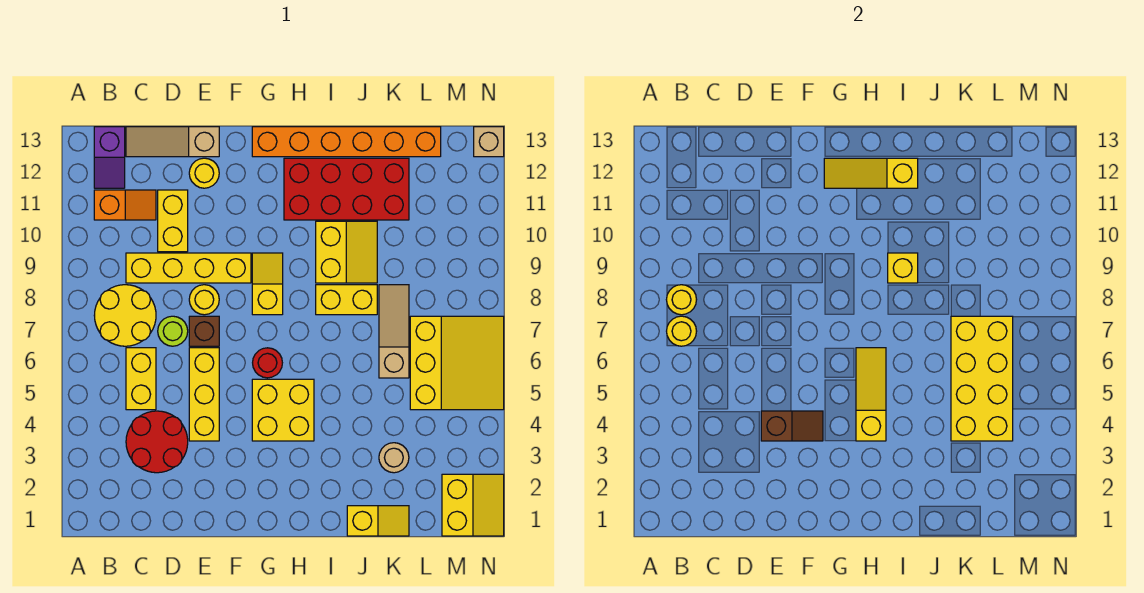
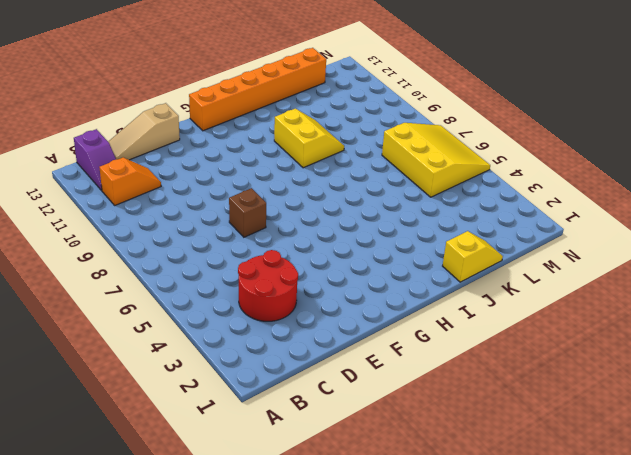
none -> yellow 2x2 round brick [94,285,156,346]
none -> yellow 1x2 brick [126,348,156,410]
none -> yellow 1x4 brick [126,253,251,283]
none -> lime 1x1 round brick [158,316,188,346]

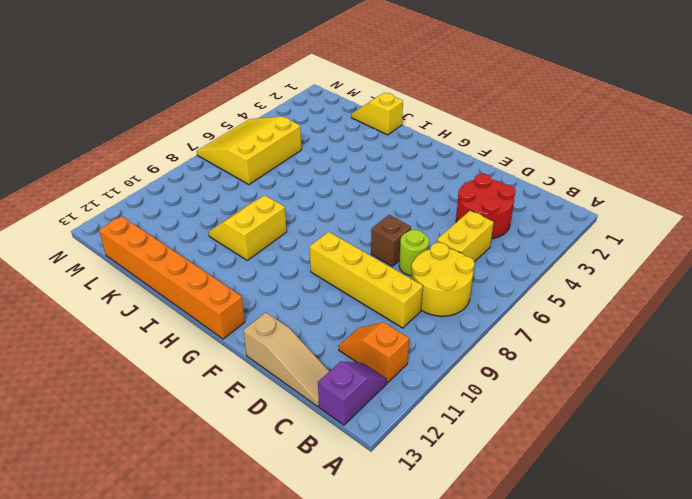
none -> yellow 1x2 brick [158,190,188,252]
none -> yellow 1x3 brick [189,348,219,441]
none -> yellow 1x1 round brick [189,285,219,315]
none -> yellow 1x1 round brick [189,158,219,188]

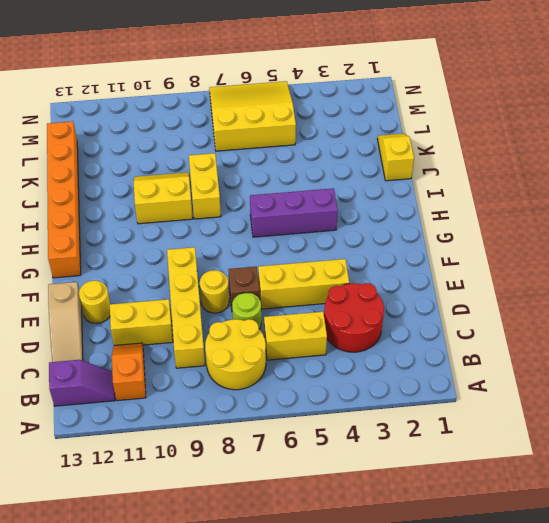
purple 1x3 brick [250,188,338,237] -> yellow 2x2 brick [252,379,314,441]
none -> red 1x1 round brick [253,348,282,378]
none -> yellow 1x2 slope [252,253,283,315]
none -> red 2x4 brick [284,158,409,220]
none -> tan 1x1 round brick [379,443,409,473]

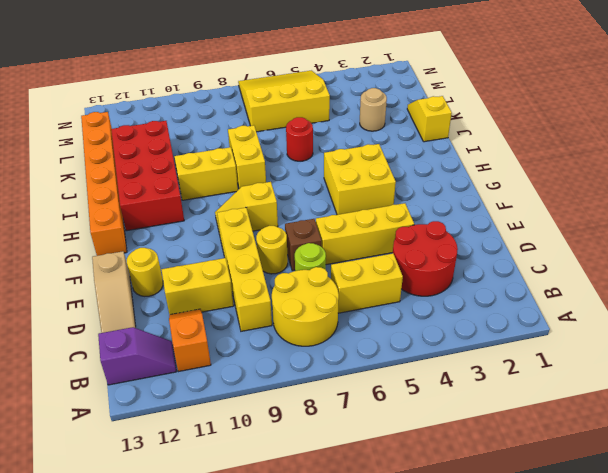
red 1x1 round brick [286,117,313,161] -> red 1x1 round brick moved to [253,348,282,378]
none -> tan 1x3 slope [379,285,409,378]
none -> yellow 2x2 slope [442,474,504,536]
none -> tan 1x1 brick [474,127,504,157]
none -> yellow 1x1 round brick [667,316,697,346]

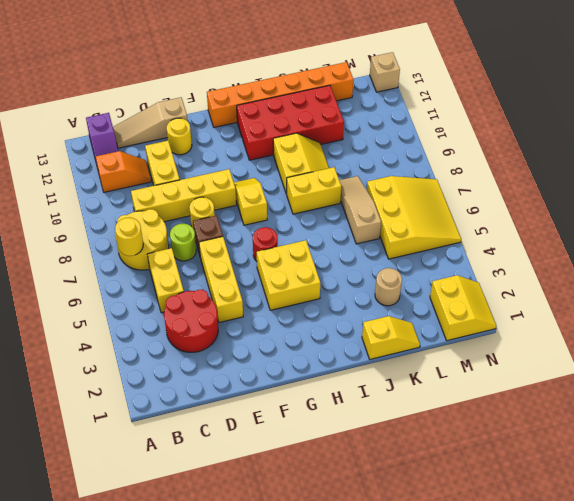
none -> yellow 1x1 round brick [666,285,697,315]
none -> brown 1x2 slope [761,411,823,441]
none -> yellow 1x3 slope [824,158,918,188]
none -> yellow 1x3 slope [856,348,886,441]

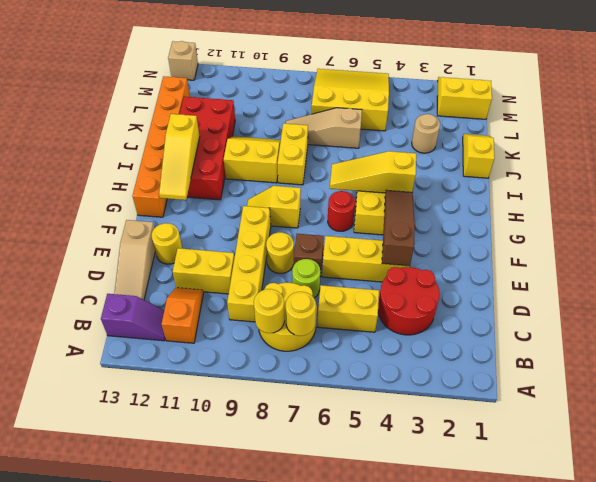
brown 1x3 slope [382,190,415,266] -> brown 1x2 slope [761,411,823,441]
none -> yellow 1x1 brick [888,253,918,283]
none -> yellow 2x4 brick [951,316,1013,441]

